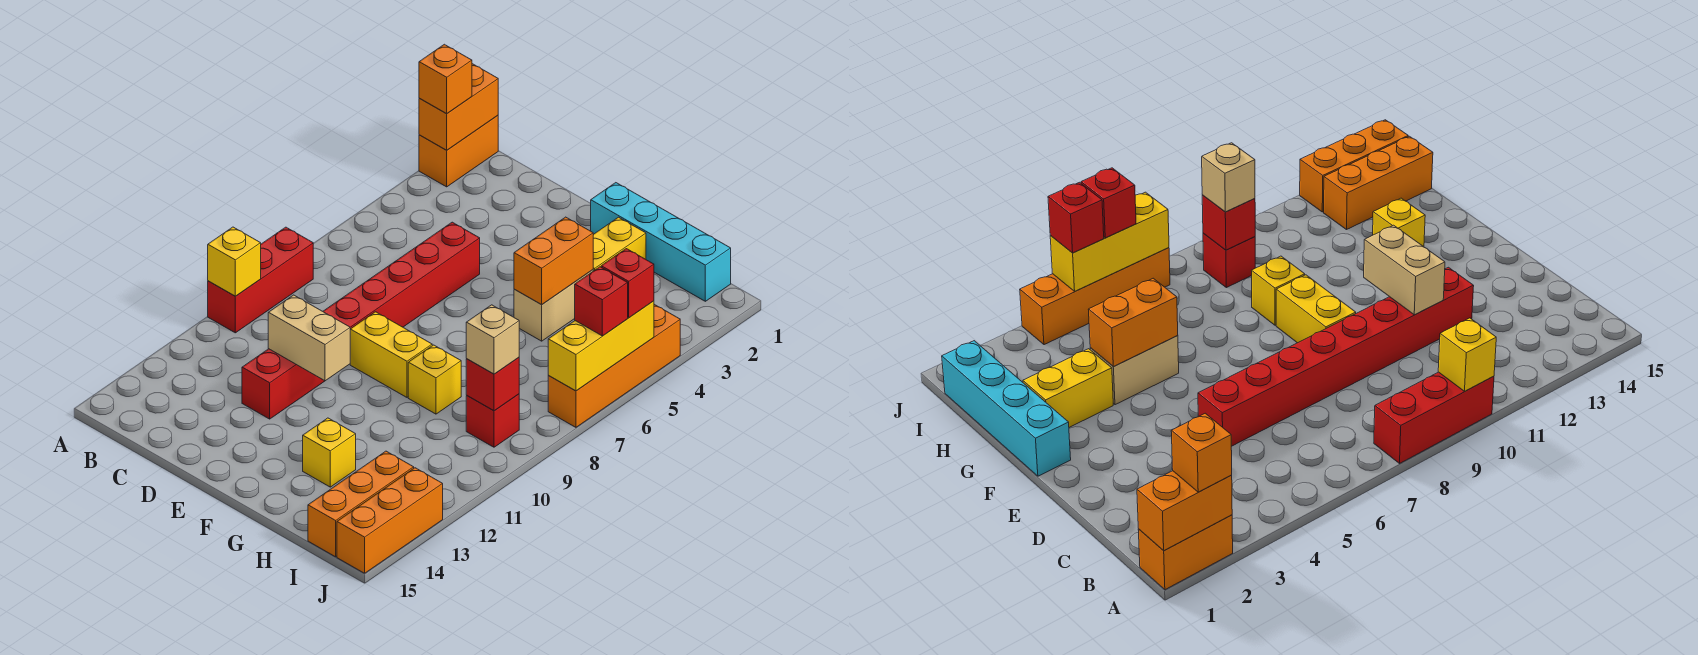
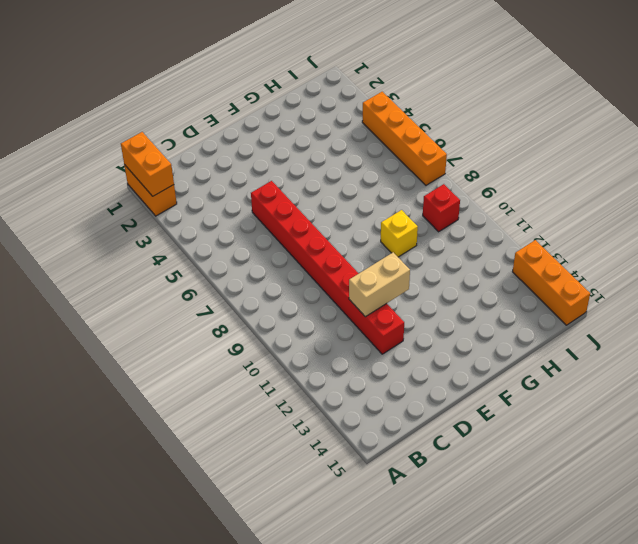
none -> red 1x3 brick [208,227,313,333]
none -> yellow 1x2 brick [350,312,432,397]
none -> cyan 1x4 brick [591,183,731,301]

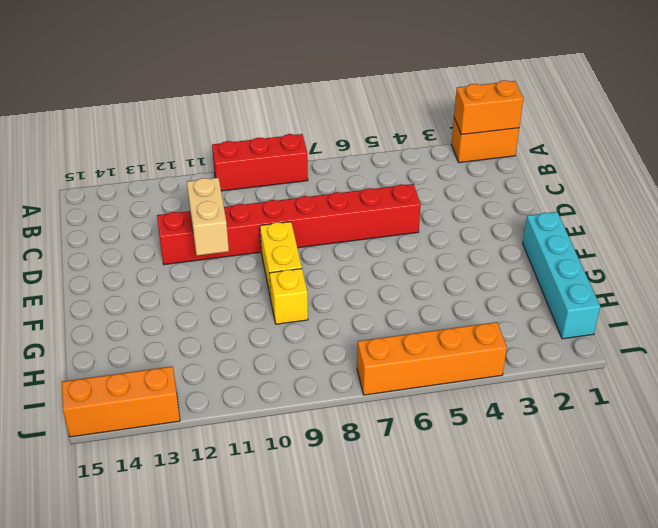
none -> yellow 1x2 brick [593,217,646,271]
none -> tan 1x2 brick [514,270,593,341]
none -> yellow 1x1 brick [303,418,356,487]

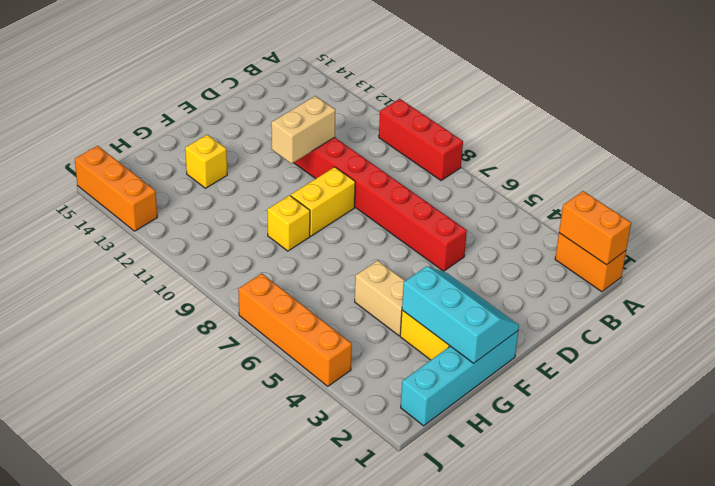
cyan 2x3 slope [402,266,519,363] -> none
none -> red 1x1 brick [466,394,519,447]
none -> orange 1x3 brick [308,451,414,557]
none -> yellow 1x1 brick [208,227,261,296]

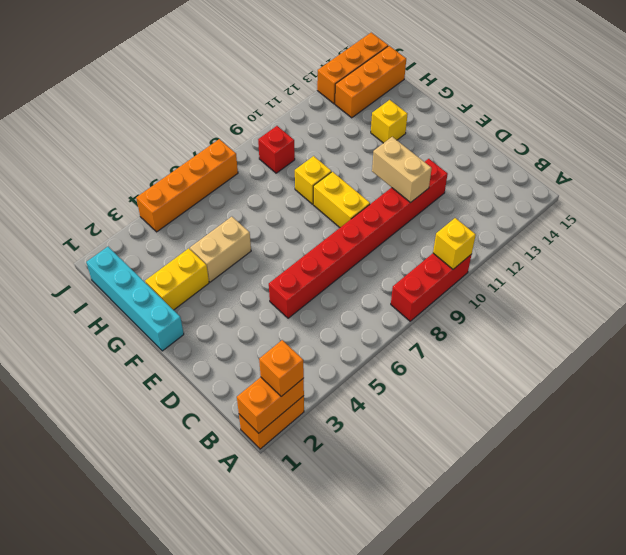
none -> orange 1x2 brick [514,217,593,305]
none -> red 1x1 brick [466,358,519,411]
none -> yellow 1x3 brick [548,301,654,391]

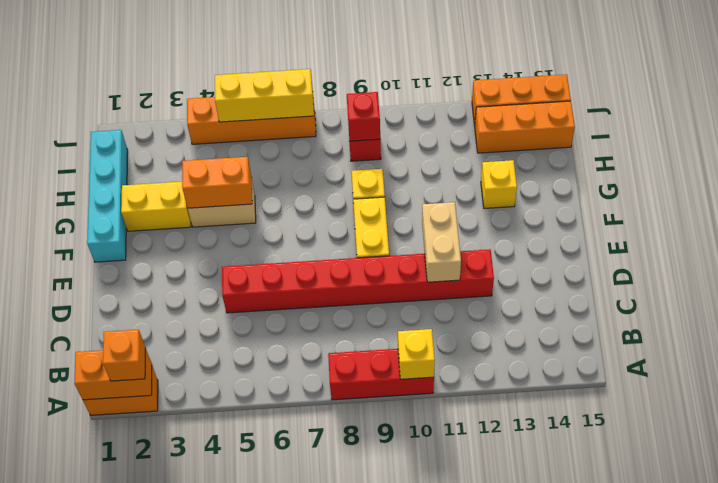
none -> tan 1x1 brick [466,305,519,374]
none -> red 1x1 brick [601,249,654,318]
none -> red 1x1 brick [575,267,628,336]

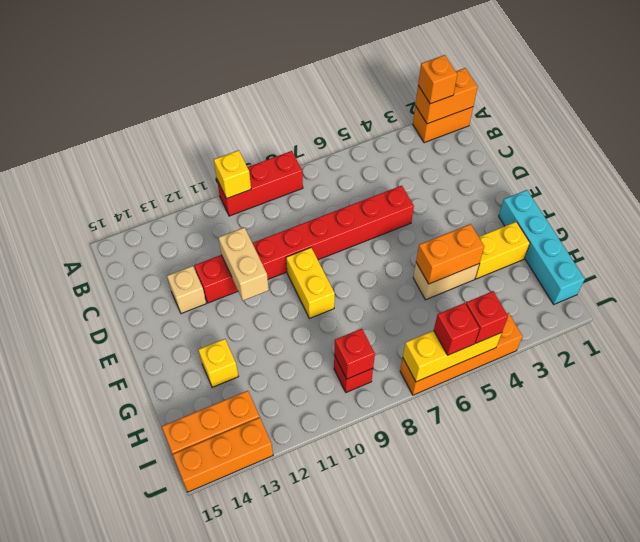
tan 1x1 brick [167,266,206,314] -> tan 1x1 brick moved to [466,305,519,374]
none -> yellow 1x1 brick [408,345,461,414]

